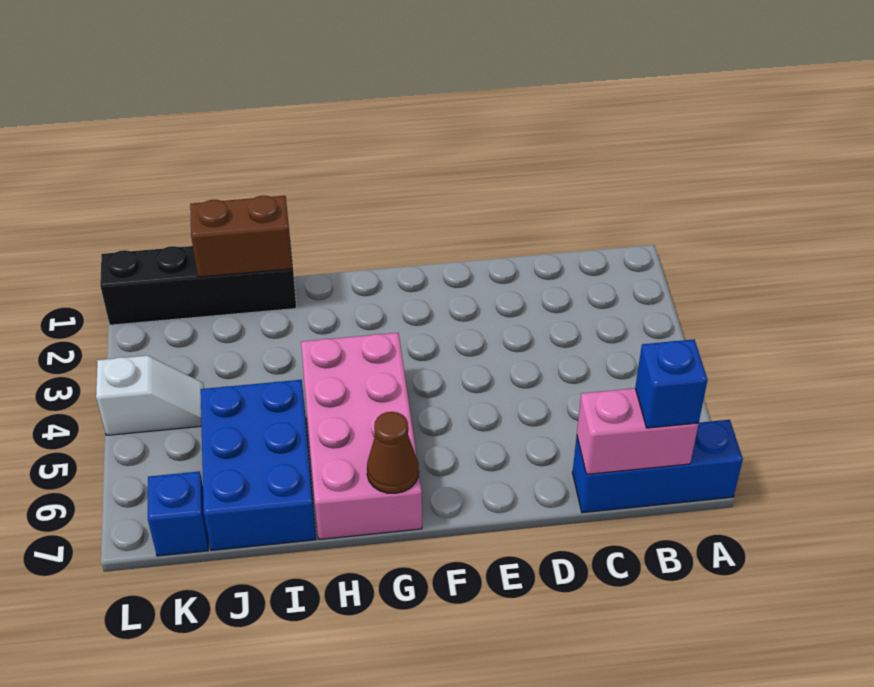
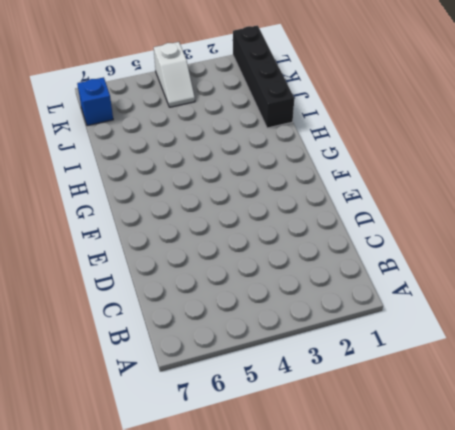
none -> blue 1x3 brick [573,420,743,513]
none -> pink 2x4 brick [301,333,422,539]

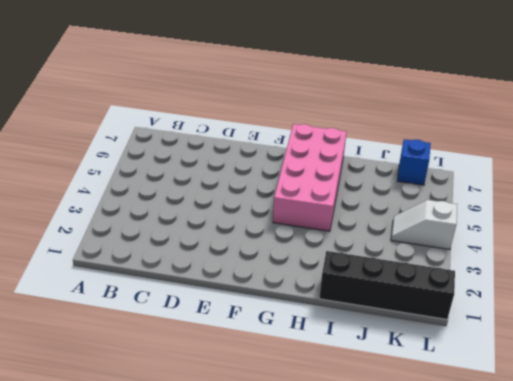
none -> blue 1x3 brick [573,420,743,513]
none -> blue 2x3 brick [201,380,316,551]

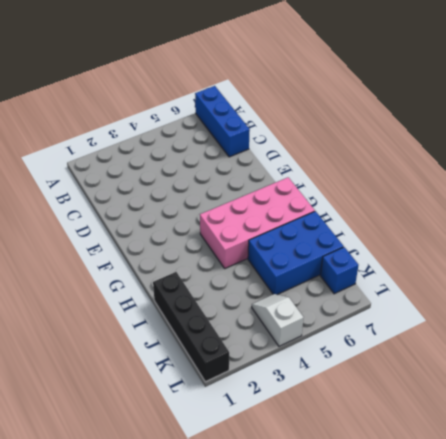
none -> pink 1x2 brick [577,388,699,474]
none -> brown 1x1 cone [367,412,419,493]

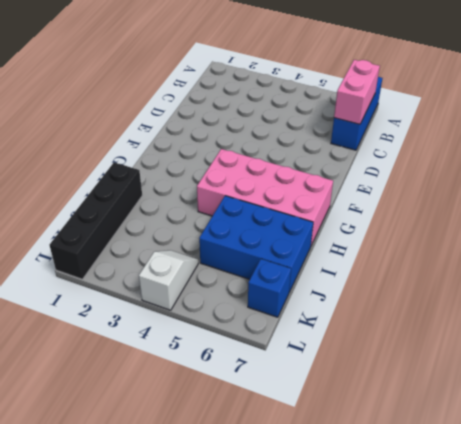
none -> brown 1x1 cone [367,412,419,493]
none -> brown 1x2 brick [190,196,292,277]

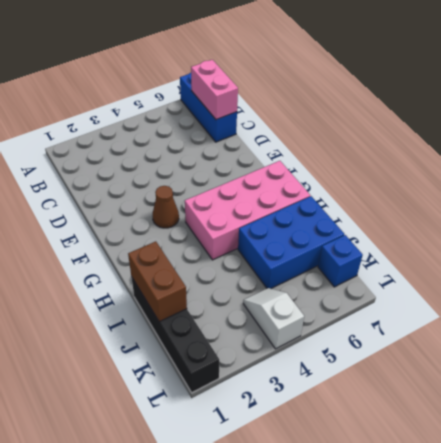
brown 1x1 cone [153,186,179,228] -> brown 1x1 cone moved to [367,412,419,493]
none -> blue 1x1 brick [635,339,707,428]

